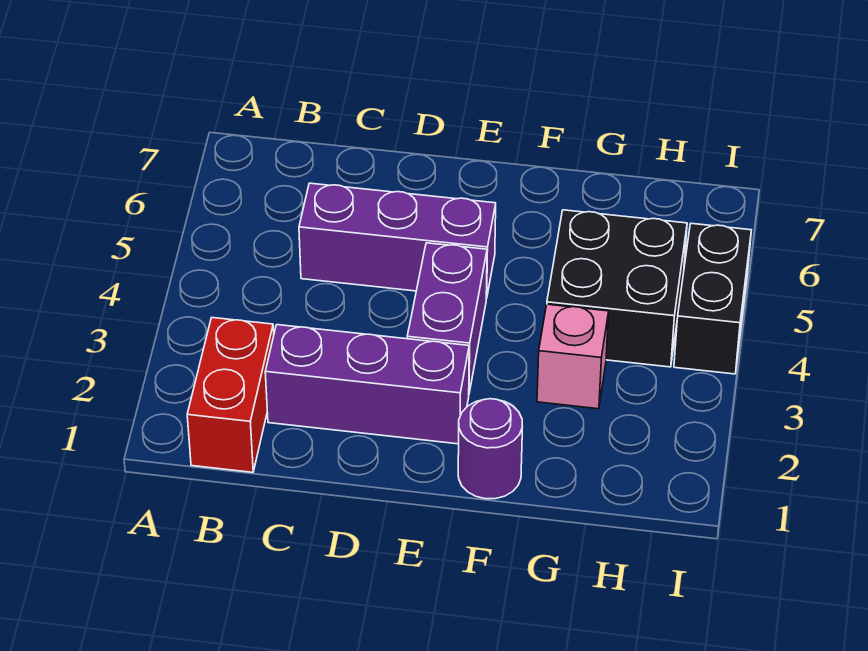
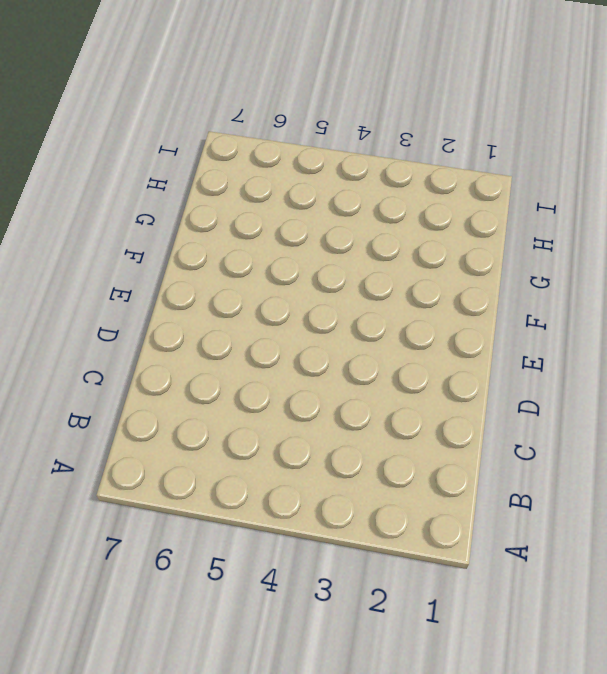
none -> red 1x2 brick [187,318,274,472]
none -> purple 1x3 brick [265,325,469,444]

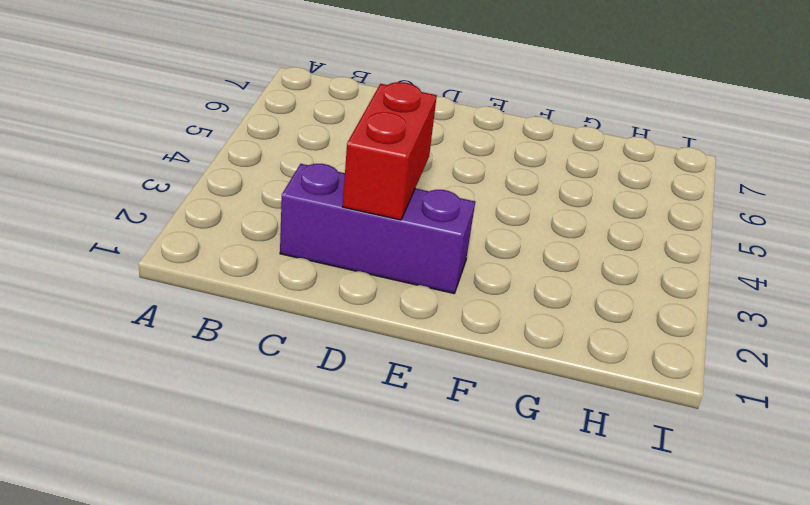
red 1x2 brick [343,82,437,220] -> red 1x2 brick moved to [187,318,274,472]
none -> purple 1x3 brick [299,183,496,298]
none -> purple 1x2 brick [407,243,487,392]

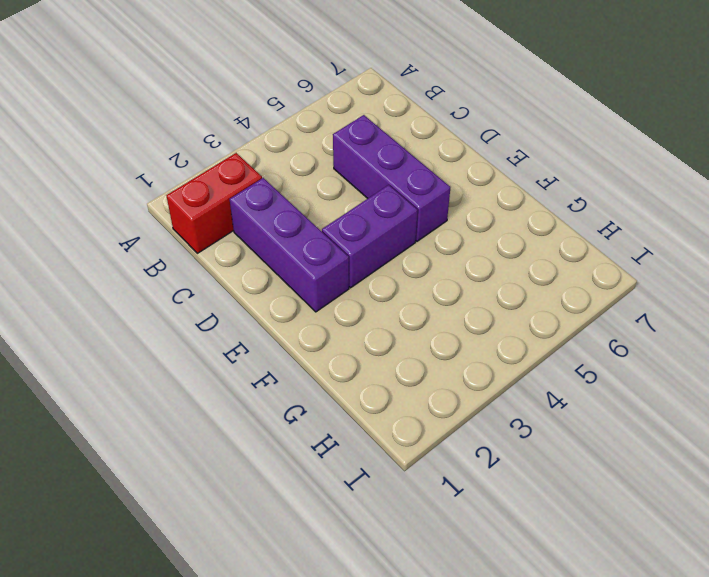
none -> purple 1x1 round brick [458,399,522,499]
none -> pink 1x1 brick [537,304,609,409]

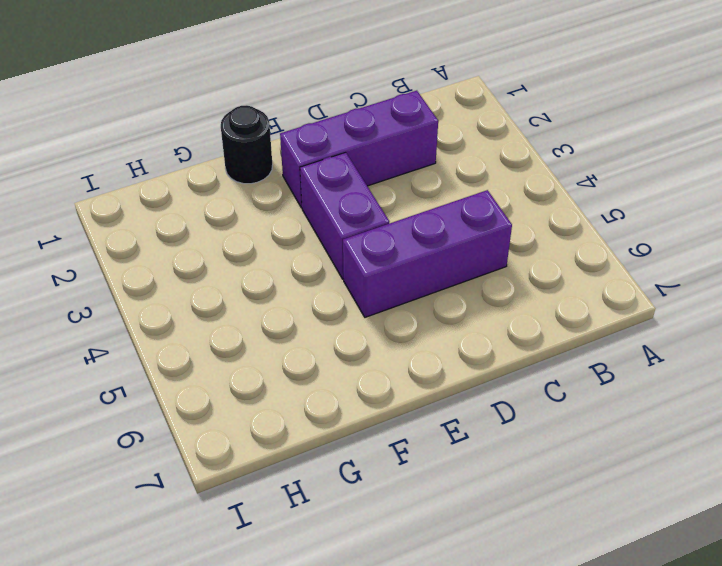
black 1x1 round brick [221,106,273,184] -> purple 1x1 round brick [458,399,522,499]
none -> red 1x2 brick [187,318,274,472]
none -> pink 1x1 brick [537,304,609,409]

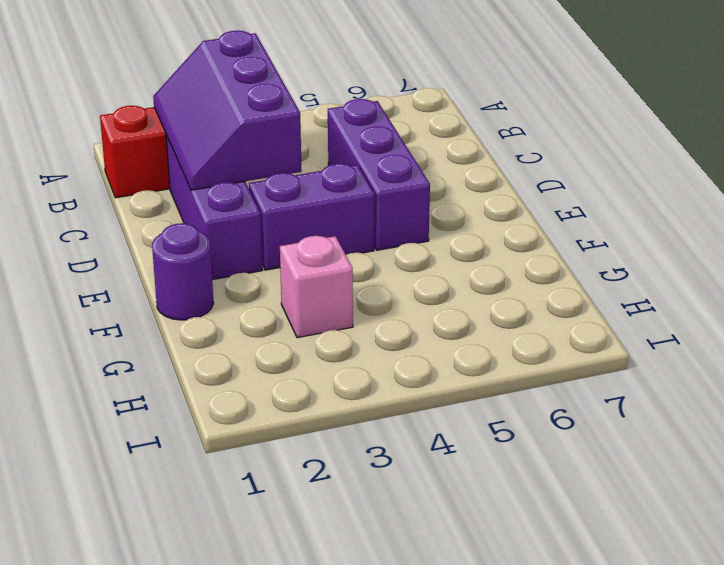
purple 2x3 slope [153,31,302,190] -> none
none -> black 2x2 brick [547,210,687,367]
none -> black 1x2 brick [674,223,751,374]

